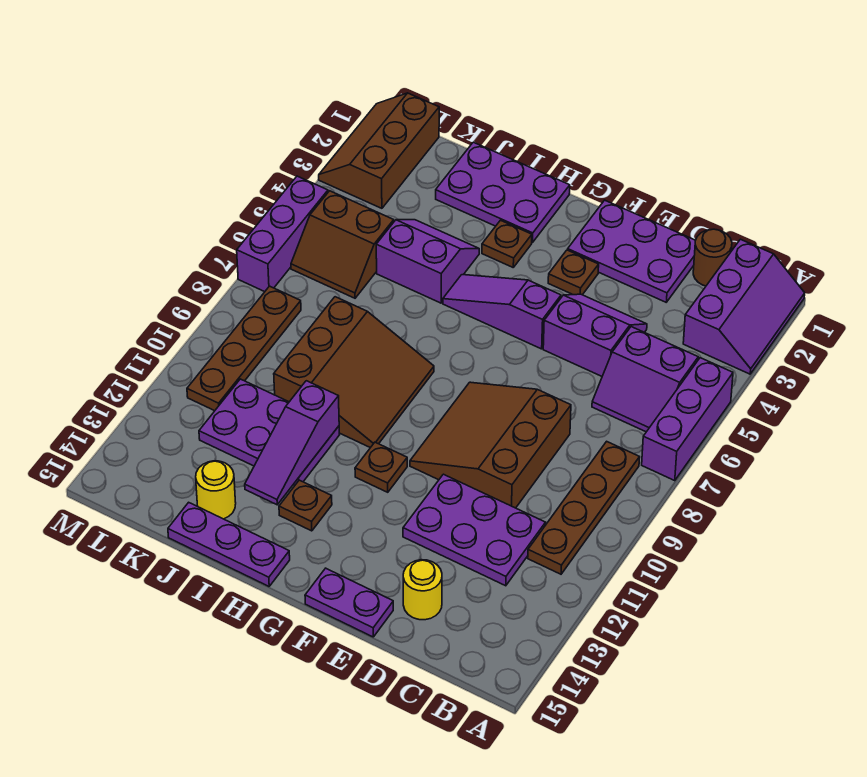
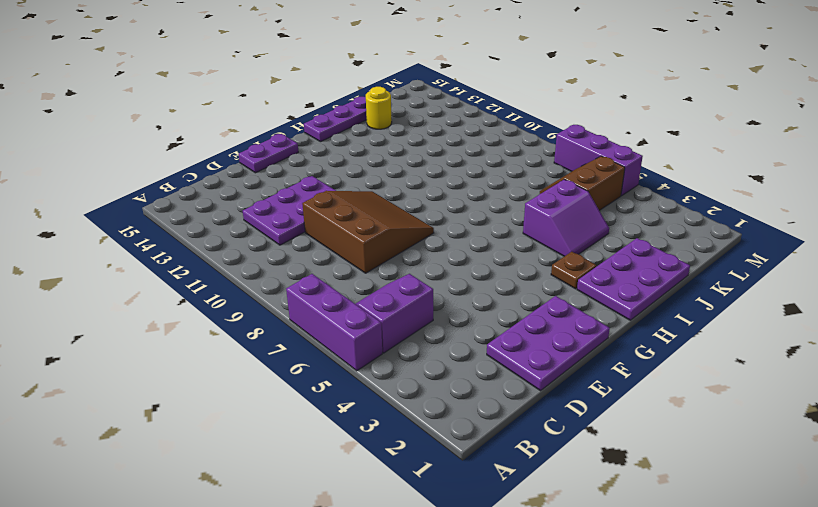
none -> purple 2x3 slope [683,239,805,374]
none -> brown 1x4 plate [528,441,640,574]
none -> brown 1x1 round brick [693,229,732,286]

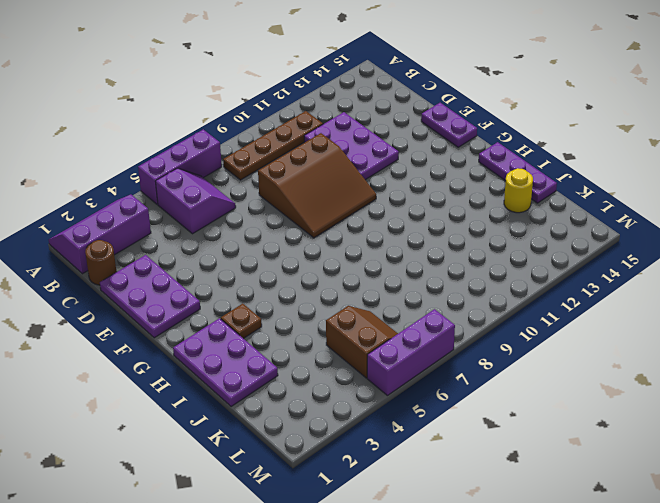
none -> purple 2x2 slope [543,294,647,376]
none -> yellow 1x1 round brick [403,560,442,620]
none -> brown 1x1 plate [548,250,599,295]

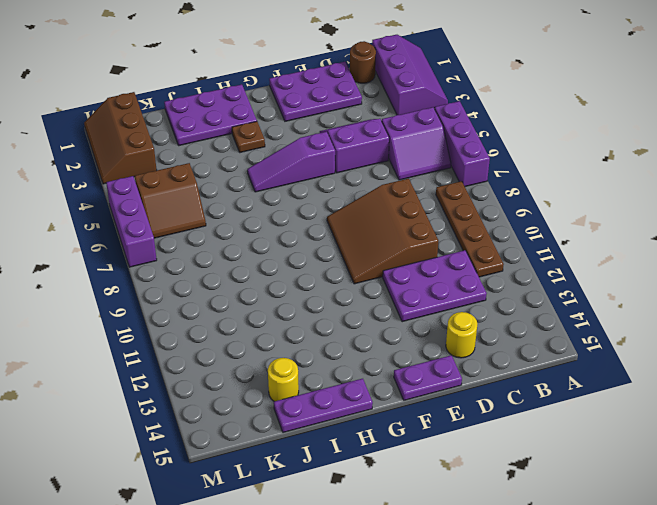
none -> brown 1x1 plate [548,250,599,295]
none -> brown 1x1 plate [355,442,407,492]
none -> brown 3x3 slope [274,297,434,448]

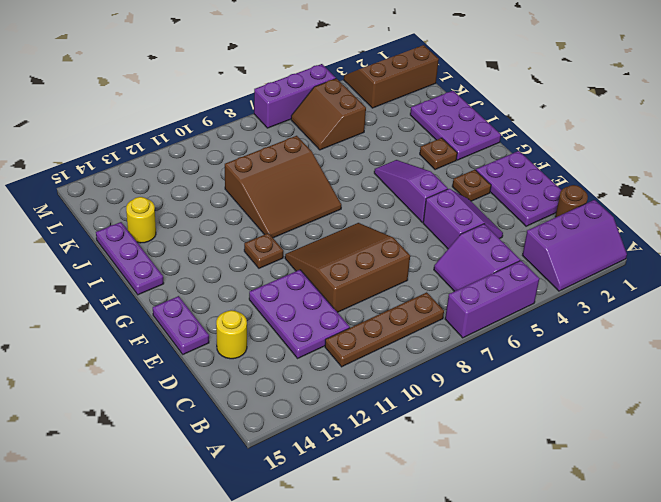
none -> brown 1x1 plate [279,480,332,531]
none -> purple 2x2 slope [376,220,479,303]
none -> purple 2x3 plate [199,379,340,485]

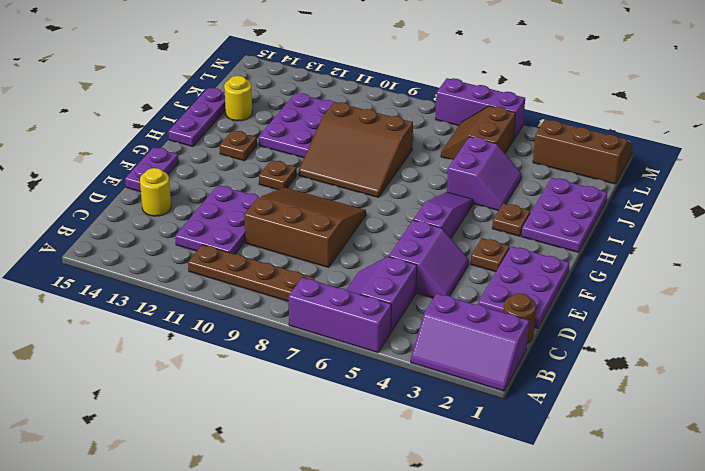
none -> brown 1x4 plate [187,286,301,411]
none -> purple 1x3 slope [245,381,339,505]

